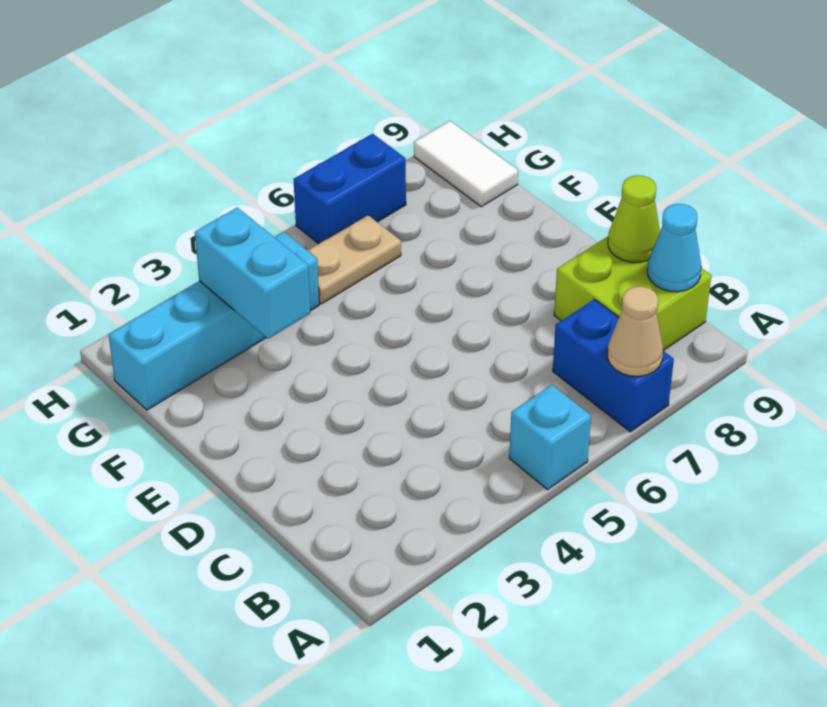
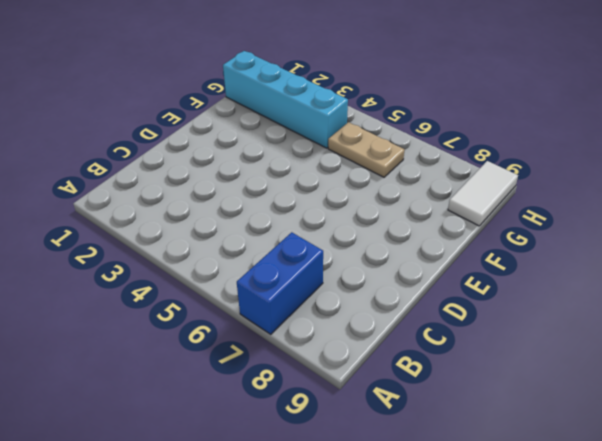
none -> cyan 1x1 brick [509,385,591,489]
none -> lime 2x2 brick [554,236,711,351]

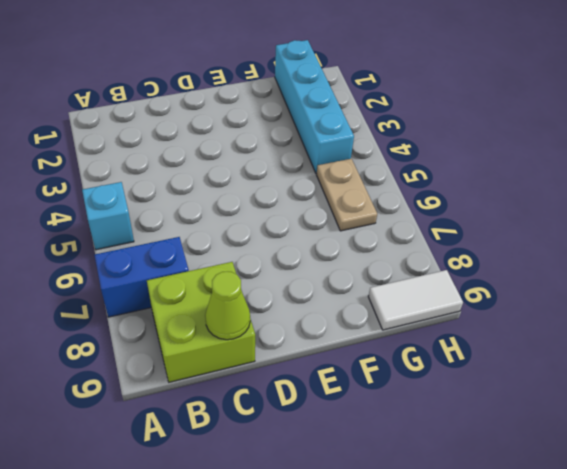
none -> blue 1x2 brick [294,134,406,244]
none -> tan 1x1 cone [608,286,663,376]

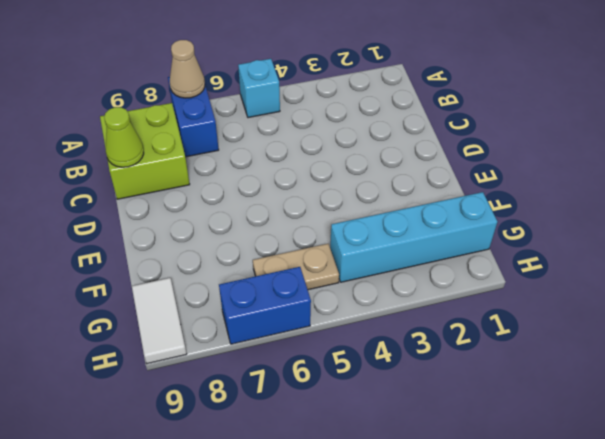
none -> cyan 1x1 cone [647,204,701,292]
none -> cyan 1x2 brick [195,207,310,339]

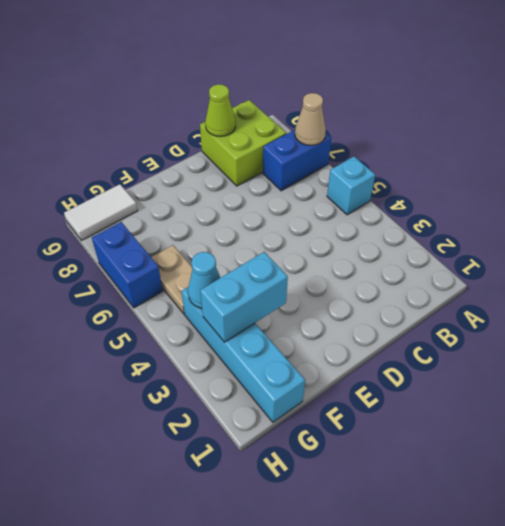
cyan 1x1 cone [188,252,221,308] -> cyan 1x1 cone moved to [647,204,701,292]

